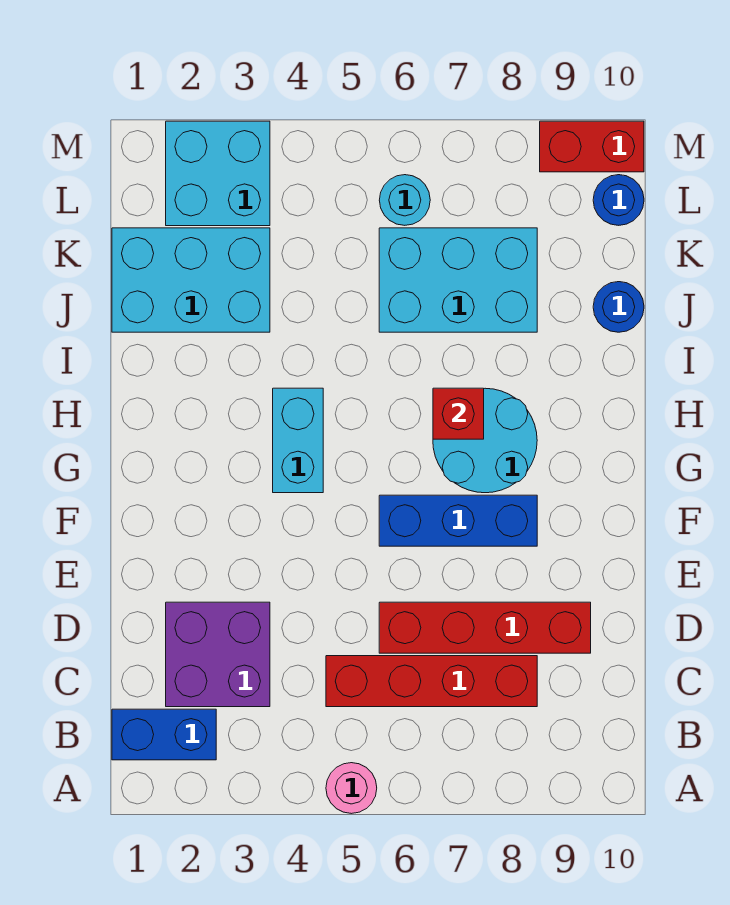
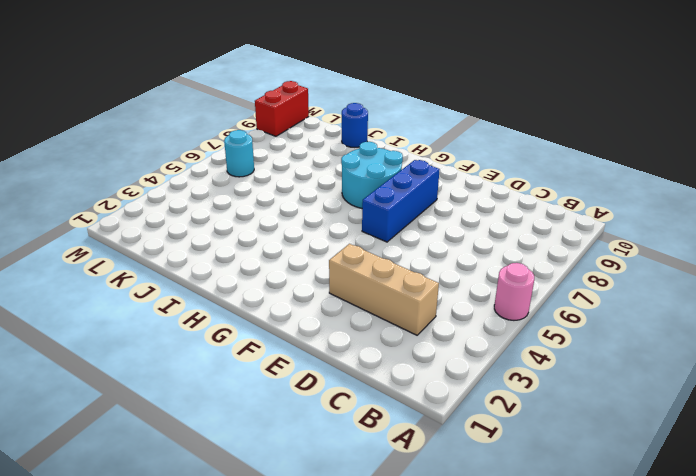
tan 1x3 brick [329,244,439,335] -> purple 2x2 brick [166,602,270,707]
none -> blue 1x2 brick [112,709,216,760]
none -> red 1x4 brick [326,656,537,707]
none -> red 1x4 brick [379,602,591,653]

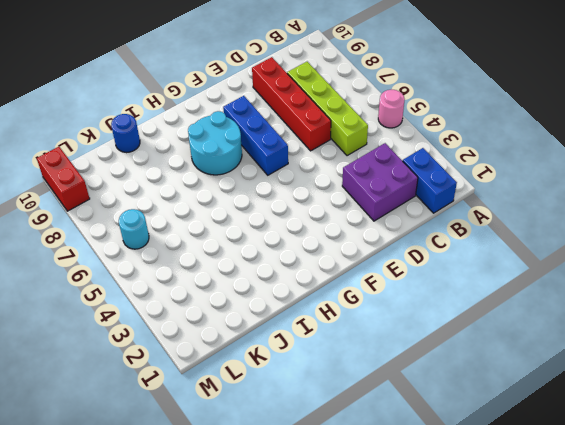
lime 1x4 brick [287,62,368,156] -> red 1x4 brick [326,656,537,707]
none -> cyan 1x2 brick [273,388,323,493]
none -> cyan 2x3 brick [112,228,270,332]
none -> cyan 2x3 brick [379,228,537,332]

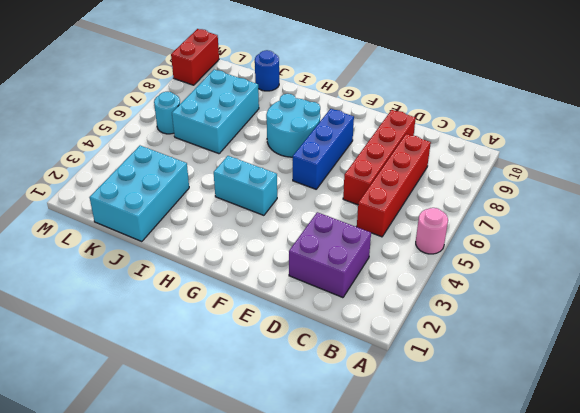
none -> blue 1x2 brick [112,709,216,760]
none -> cyan 2x2 brick [166,121,270,226]
none -> blue 1x1 round brick [593,175,644,225]

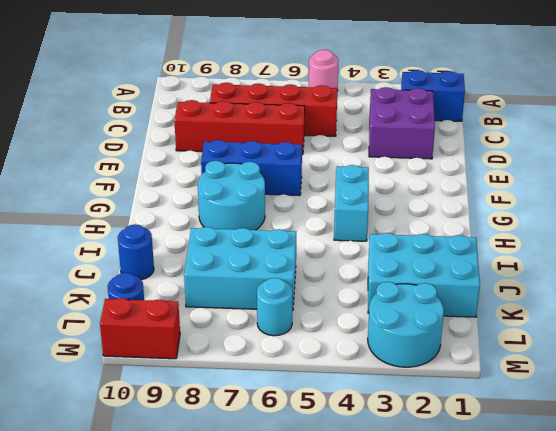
cyan 2x2 round brick [368,282,444,367] -> cyan 2x2 brick [166,121,270,226]
none -> red 1x1 brick [433,388,484,439]

